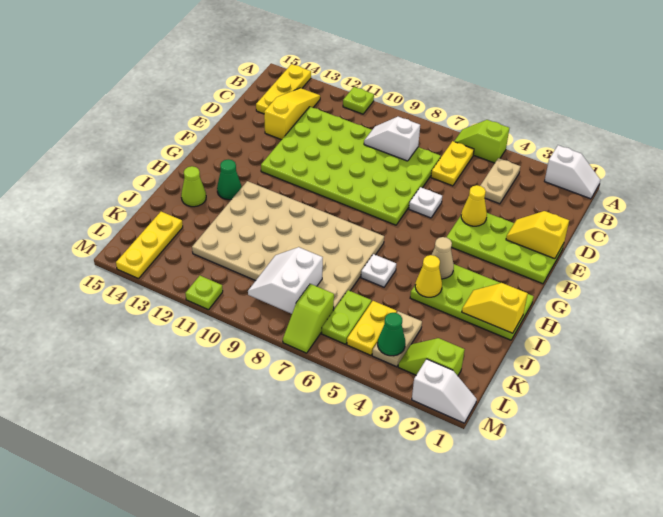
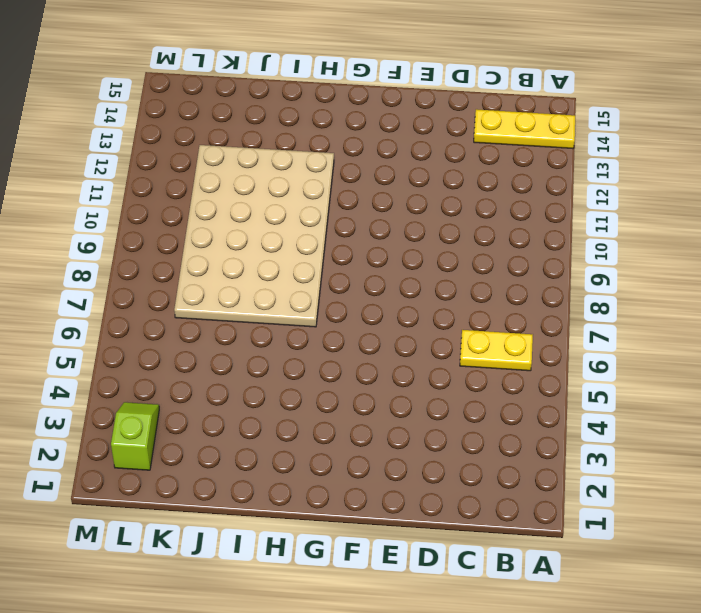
none -> white 1x2 slope [545,145,600,199]
none -> lime 1x2 slope [454,120,509,163]
none -> lime 1x1 plate [343,87,374,114]
none -> tan 1x2 plate [480,158,520,204]

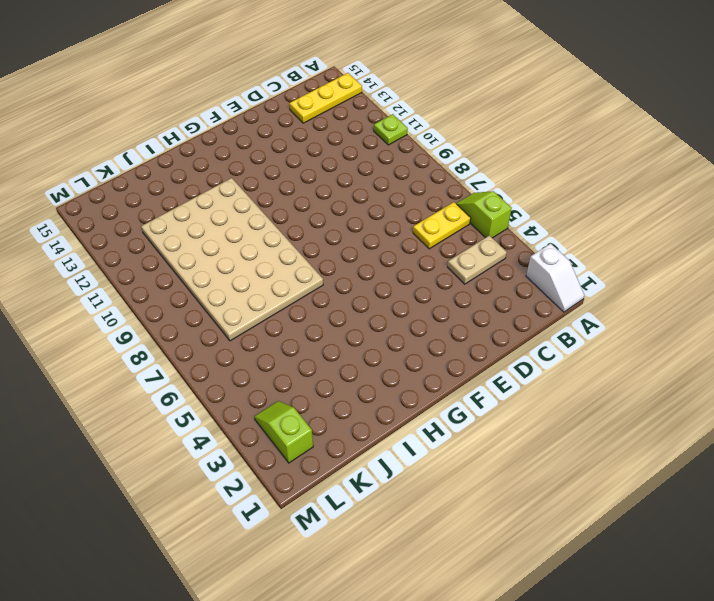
none -> yellow 1x3 slope [264,88,320,140]
none -> lime 4x6 plate [261,107,441,225]
none -> lime 2x4 plate [446,213,564,284]
none -> white 1x1 plate [409,187,442,218]

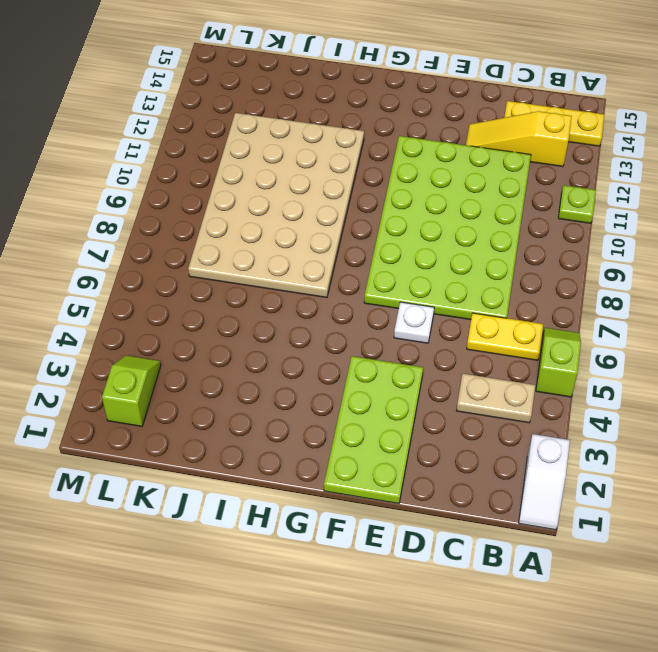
yellow 1x3 slope [466,111,572,167] -> yellow 1x3 slope turned to [264,88,320,140]
none -> lime 2x4 plate [410,264,534,340]
none -> green 1x1 cone [217,159,242,200]
none -> white 1x1 plate [361,254,396,287]
none -> lime 1x1 cone [181,166,206,207]

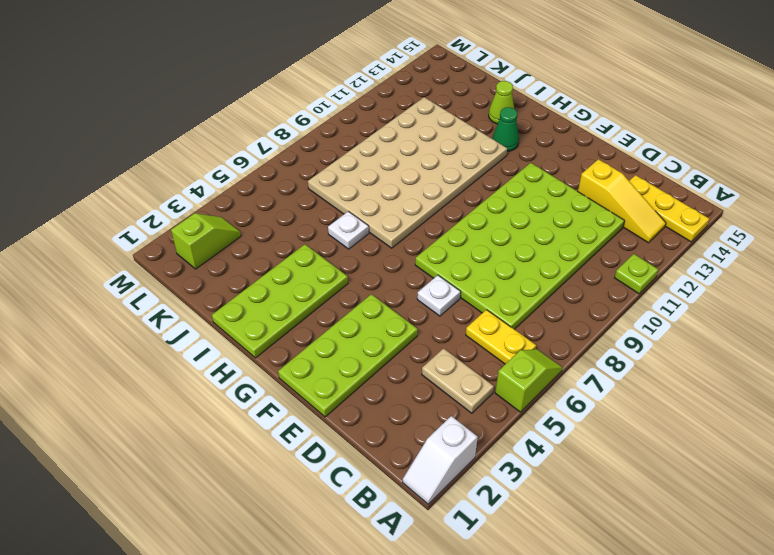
none -> tan 1x2 plate [372,311,422,367]
none -> yellow 1x2 plate [347,301,397,355]
none -> lime 1x2 plate [322,290,371,344]
none -> yellow 1x3 plate [116,212,183,279]

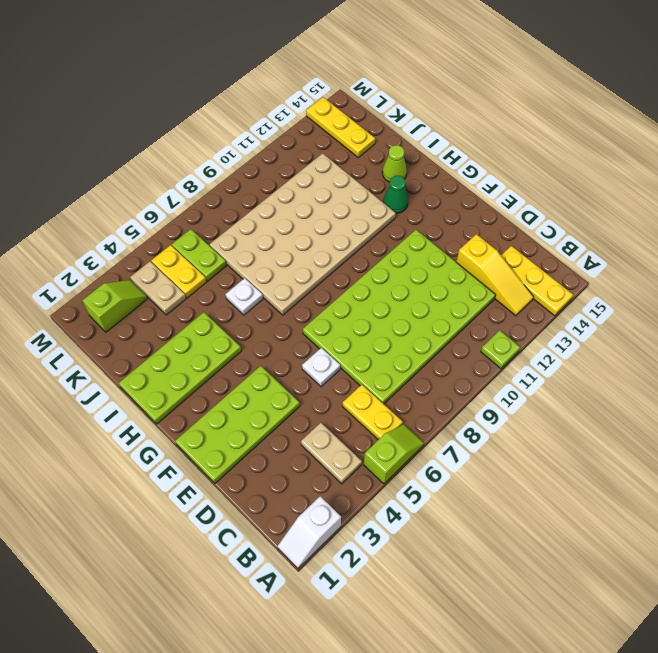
none -> lime 1x2 slope [283,284,334,353]
none -> white 1x2 slope [412,359,477,423]
none -> lime 1x1 plate [185,276,223,310]
none -> white 1x2 slope [364,117,420,161]

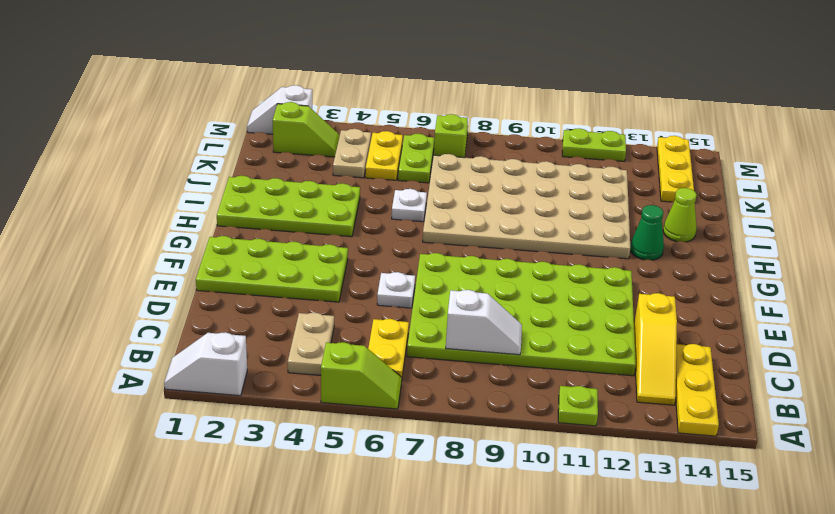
lime 1x2 plate [562,128,626,161] -> lime 1x1 plate [185,276,223,310]
none -> yellow 1x2 slope [506,211,569,259]
none -> yellow 1x1 cone [461,185,487,226]
none -> tan 1x1 cone [432,237,454,279]
none -> yellow 1x2 slope [462,283,528,333]

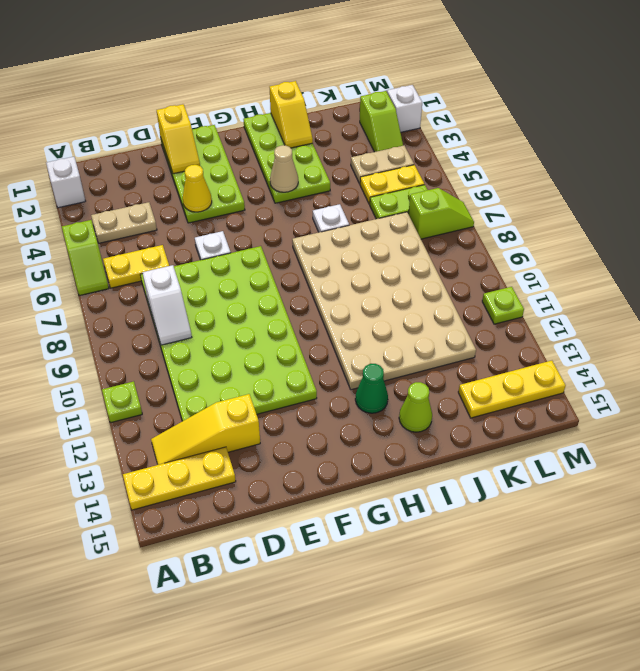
none -> yellow 1x1 cone [415,255,442,297]
none -> white 2x2 slope [248,247,323,314]
none -> green 1x1 cone [378,313,405,356]

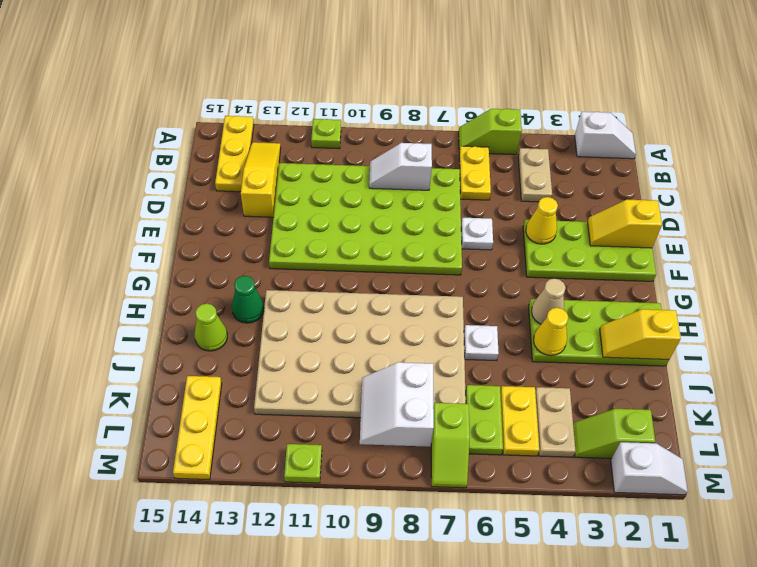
none -> green 1x1 cone [378,313,405,356]

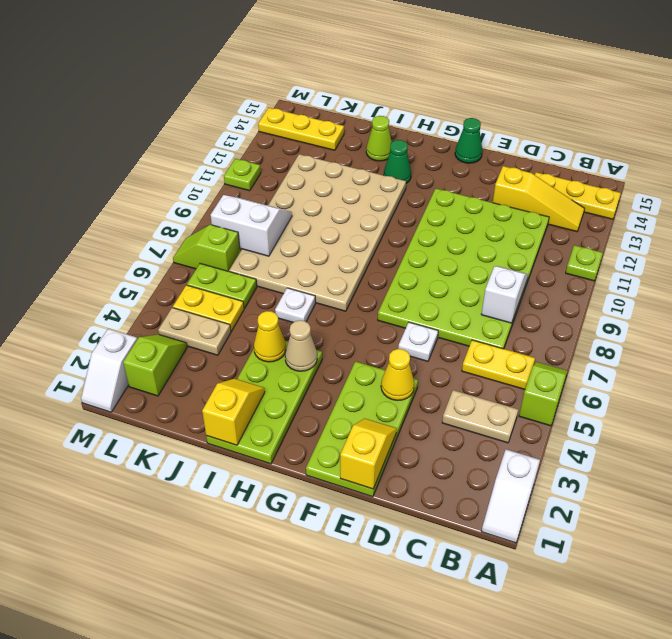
green 1x1 cone [455,118,482,163] -> green 1x1 cone moved to [378,313,405,356]

